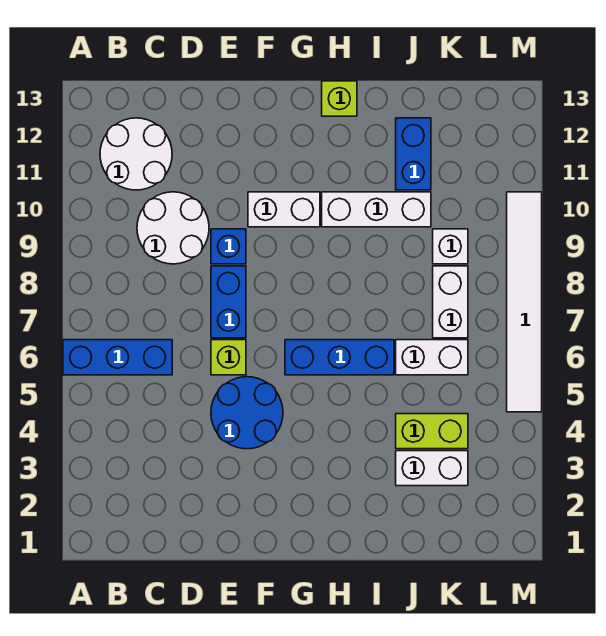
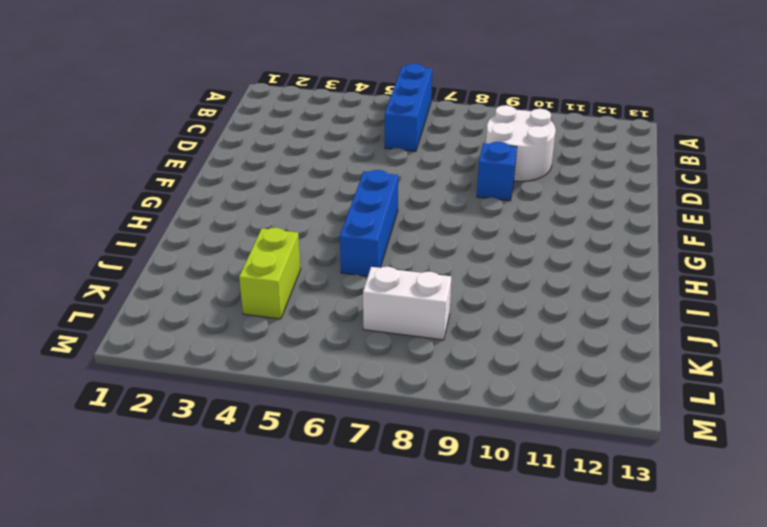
none -> white 2x2 round brick [100,118,172,190]
none -> blue 2x2 round brick [211,377,283,449]
none -> lime 1x1 brick [211,340,246,375]

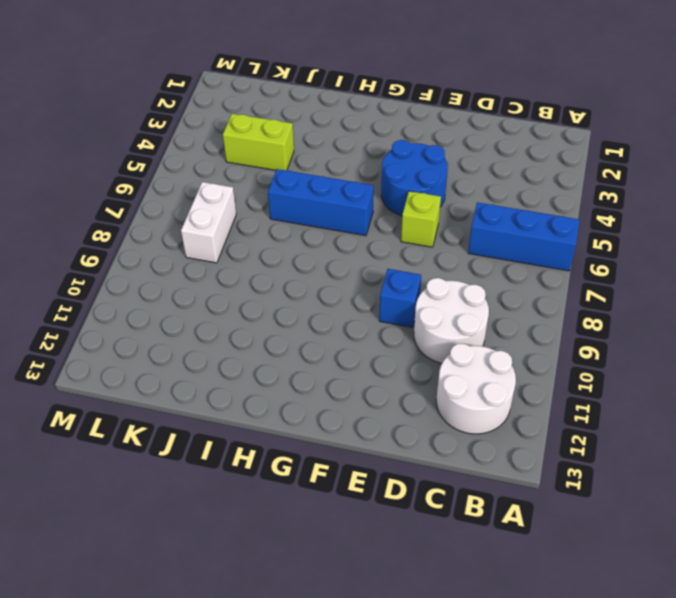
none -> blue 1x2 brick [211,266,246,338]
none -> white 1x2 brick [248,192,320,227]
none -> white 1x3 brick [322,192,431,227]

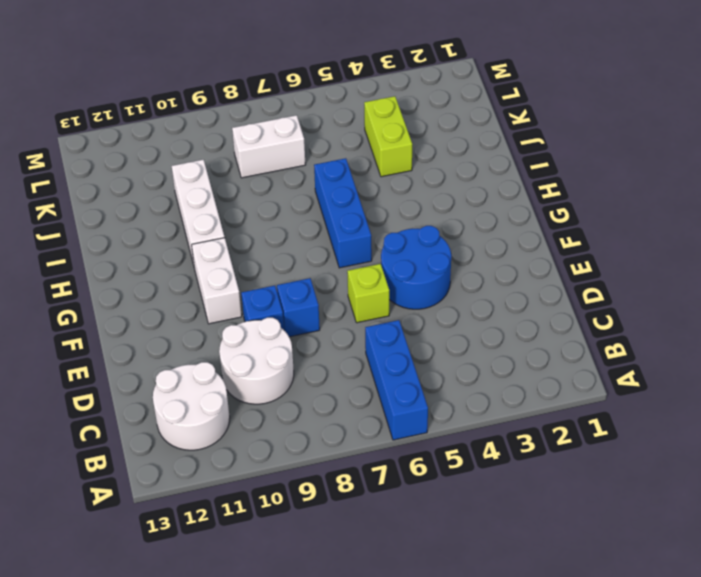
blue 1x1 brick [277,278,320,337] -> blue 1x2 brick [211,266,246,338]
none -> lime 1x1 brick [322,81,357,116]
none -> white 1x2 brick [396,451,468,486]
none -> white 1x2 brick [396,340,468,375]

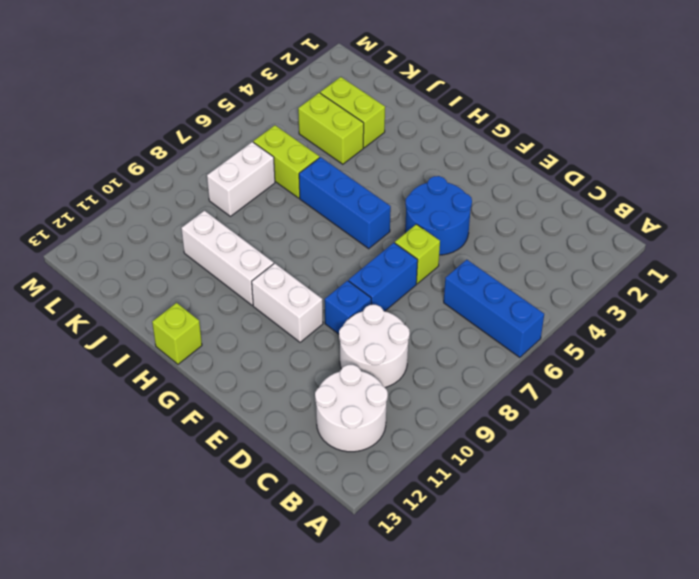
lime 1x2 brick [320,77,385,148] -> white 1x2 brick [396,451,468,486]
lime 1x2 brick [253,125,319,198] -> white 1x2 brick [396,340,468,375]
none -> blue 1x2 brick [396,118,431,190]
none -> white 1x1 brick [433,229,468,264]
none -> white 1x6 tile [507,192,542,412]

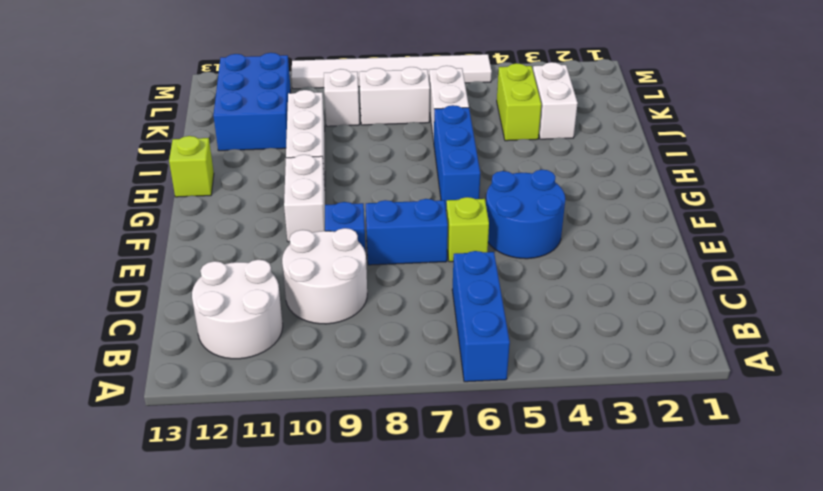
blue 2x3 brick [213,53,291,151] -> blue 1x2 brick [396,118,431,190]

